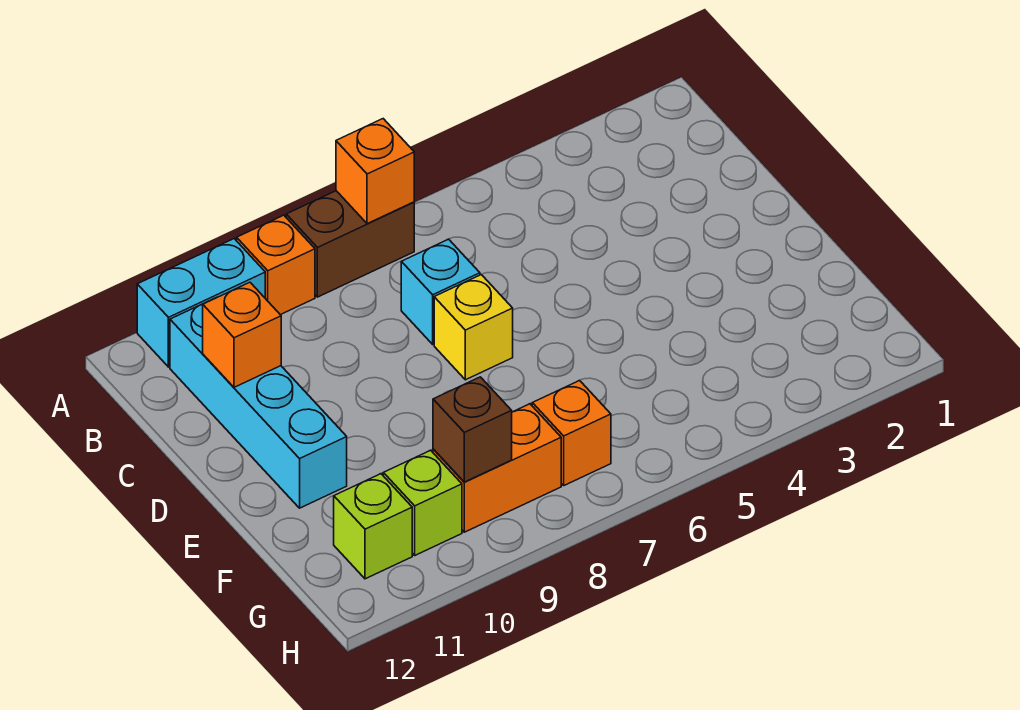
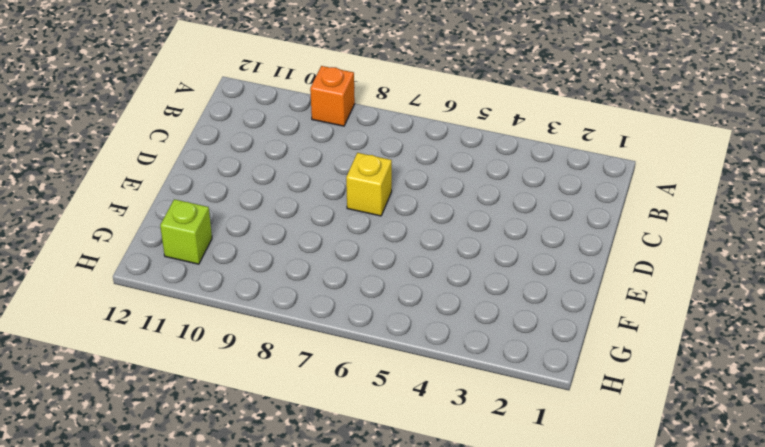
none -> brown 1x2 brick [286,191,414,297]
none -> cyan 1x2 brick [137,239,265,367]
none -> cyan 1x4 brick [170,297,347,508]

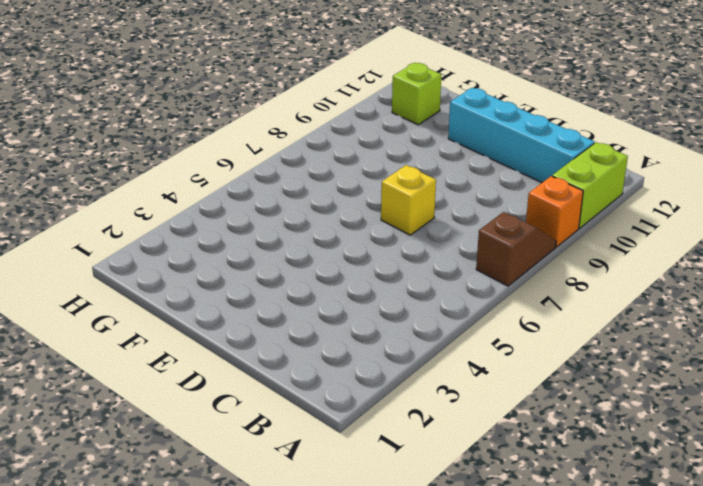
brown 1x2 slope [476,212,556,286] -> brown 1x2 brick [286,191,414,297]
lime 1x2 brick [552,142,628,228] -> cyan 1x2 brick [137,239,265,367]
none -> cyan 1x1 brick [401,239,480,344]
none -> orange 1x1 brick [532,381,611,485]
none -> orange 1x2 brick [433,404,561,532]

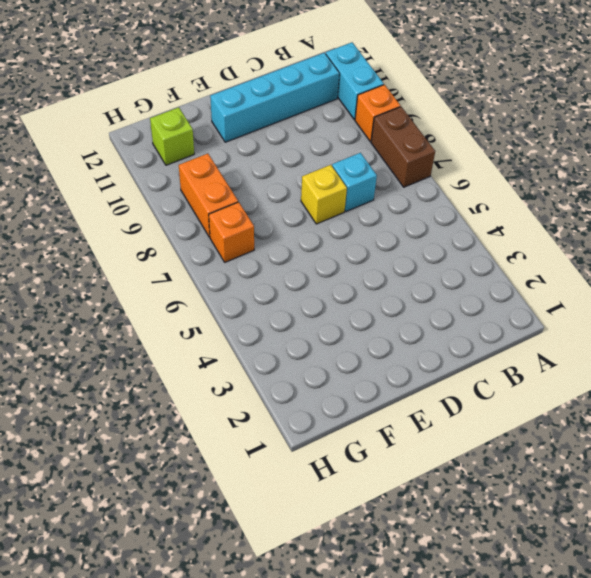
none -> lime 1x1 brick [383,450,462,555]
none -> orange 1x1 brick [336,119,414,224]
none -> orange 1x1 brick [203,282,281,387]

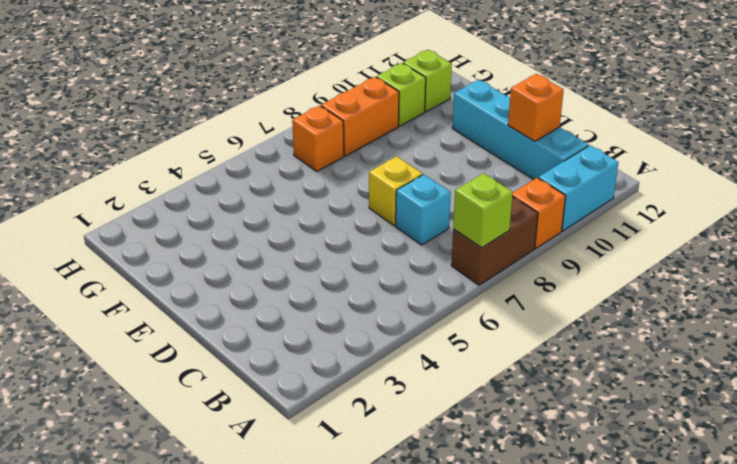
lime 1x1 brick [453,173,513,248] -> orange 1x1 brick [336,119,414,224]
none -> brown 1x1 brick [433,377,512,482]

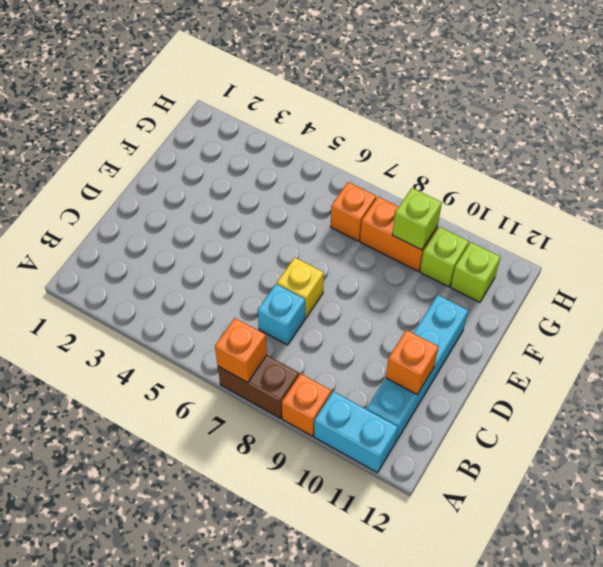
lime 1x1 brick [392,188,442,250] -> brown 1x1 brick [433,377,512,482]

